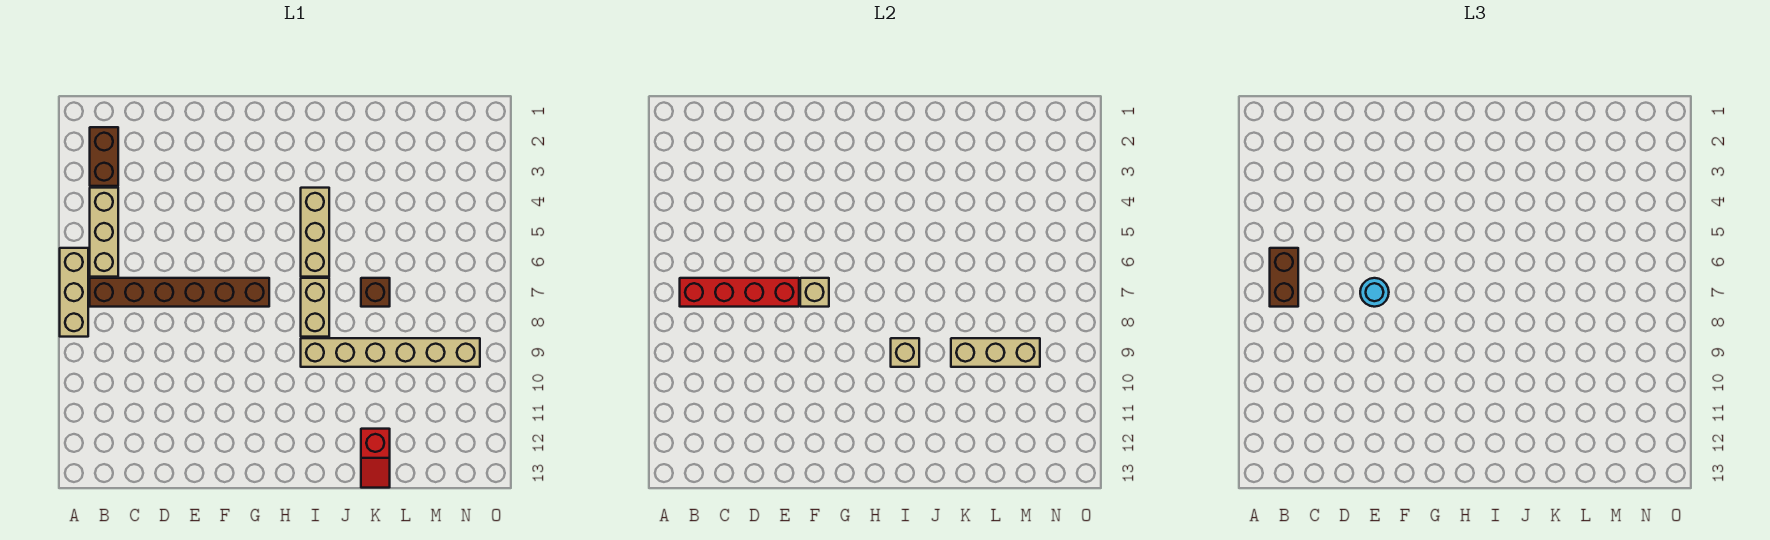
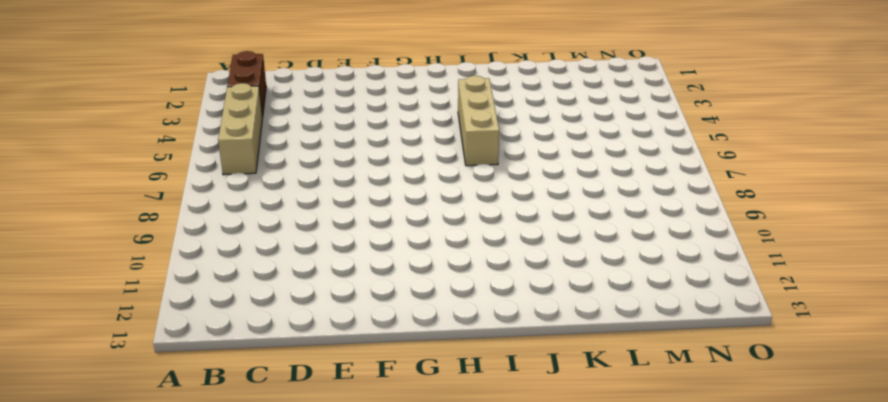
none -> tan 1x3 brick [60,248,88,337]
none -> brown 1x6 brick [90,278,269,307]
none -> tan 1x2 brick [301,278,329,337]

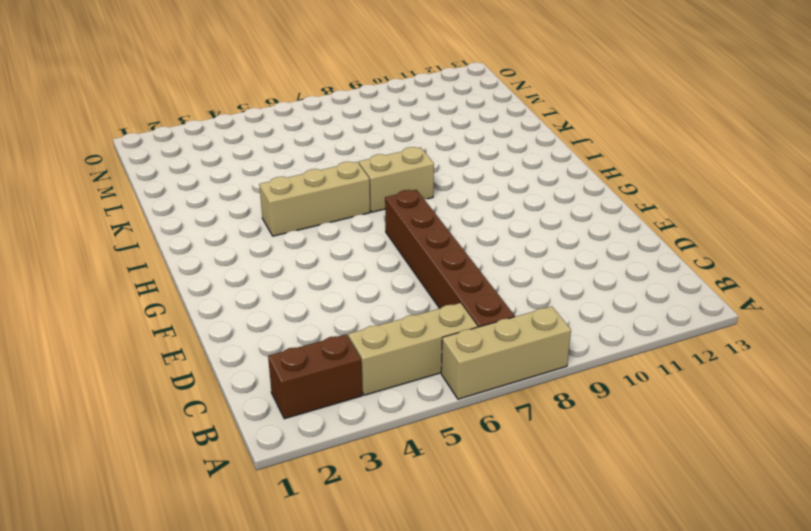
none -> tan 1x6 brick [301,338,480,367]
none -> brown 1x1 brick [361,278,390,307]
none -> red 1x2 slope [361,429,390,488]

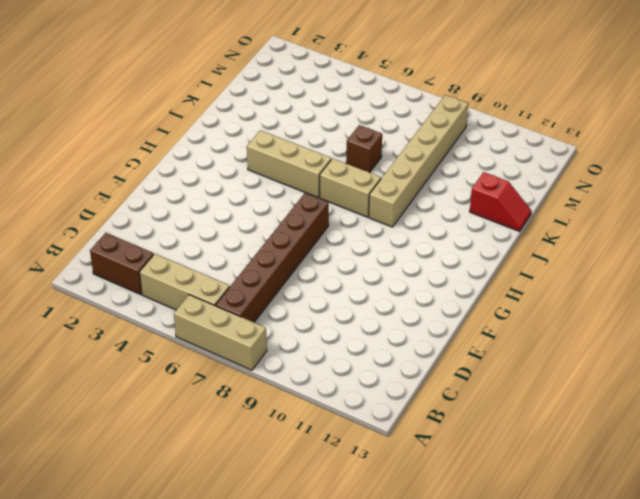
none -> red 1x4 brick [680,278,799,307]
none -> tan 1x1 brick [800,278,829,307]
none -> tan 1x1 brick [891,338,919,367]

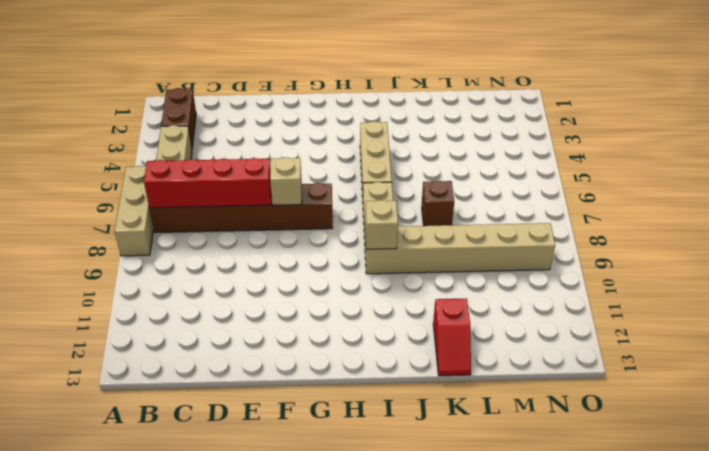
none -> tan 1x3 brick [951,338,1040,367]
none -> brown 1x2 brick [1270,248,1298,307]
none -> cyan 1x1 round brick [1360,278,1389,307]

